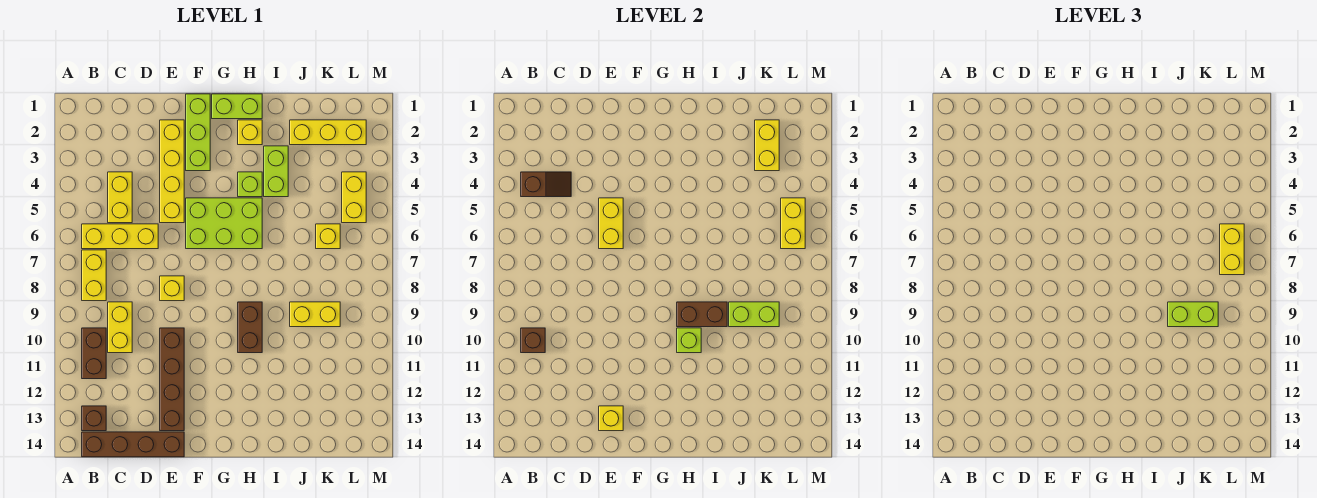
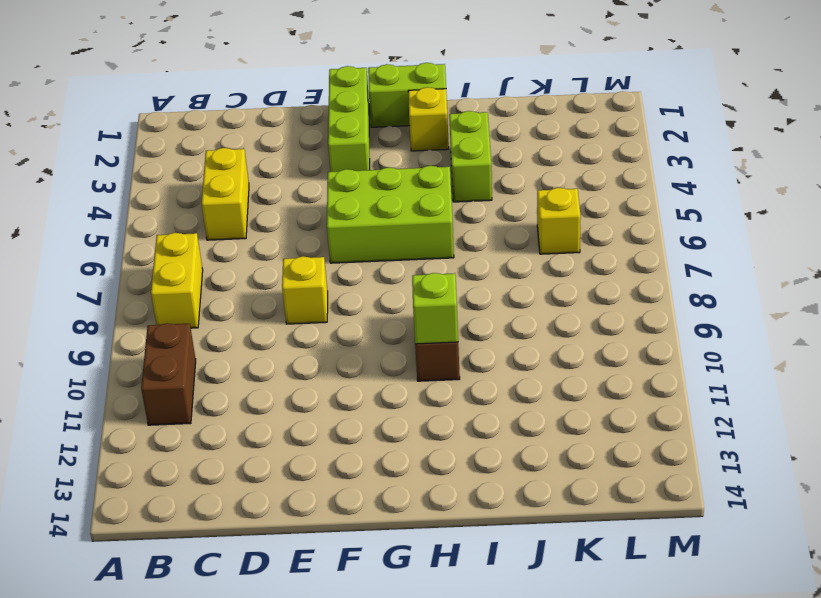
none -> yellow 1x3 brick [82,224,158,249]
none -> brown 1x1 brick [82,406,106,431]
none -> brown 1x4 brick [82,432,184,457]
none -> yellow 1x2 brick [108,302,132,353]

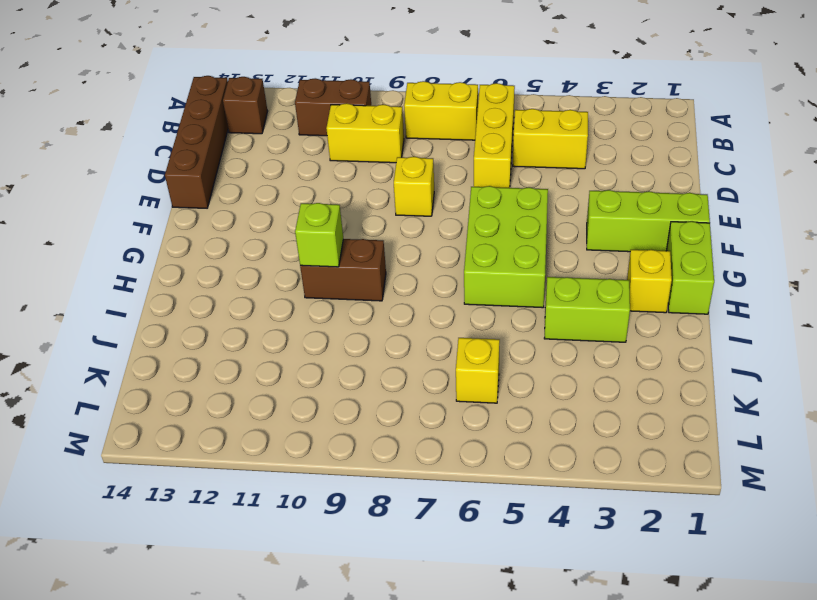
none -> yellow 1x4 brick [160,120,184,223]
none -> brown 1x4 brick [160,328,184,431]
none -> lime 1x1 brick [238,172,262,197]
none -> yellow 1x3 brick [290,120,366,145]

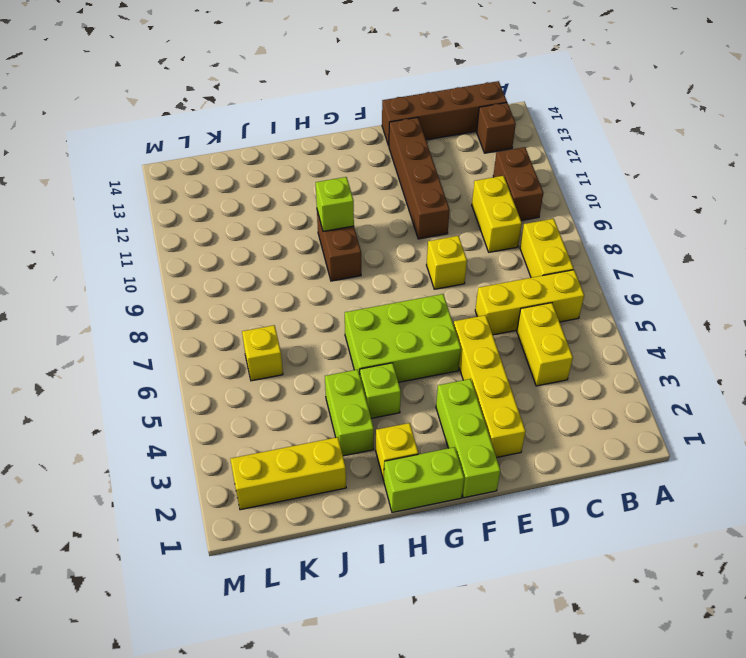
none -> yellow 1x2 brick [290,302,340,327]
none -> yellow 1x2 brick [342,172,366,223]
none -> brown 1x2 slope [521,172,571,197]
none -> brown 1x1 brick [521,328,545,353]

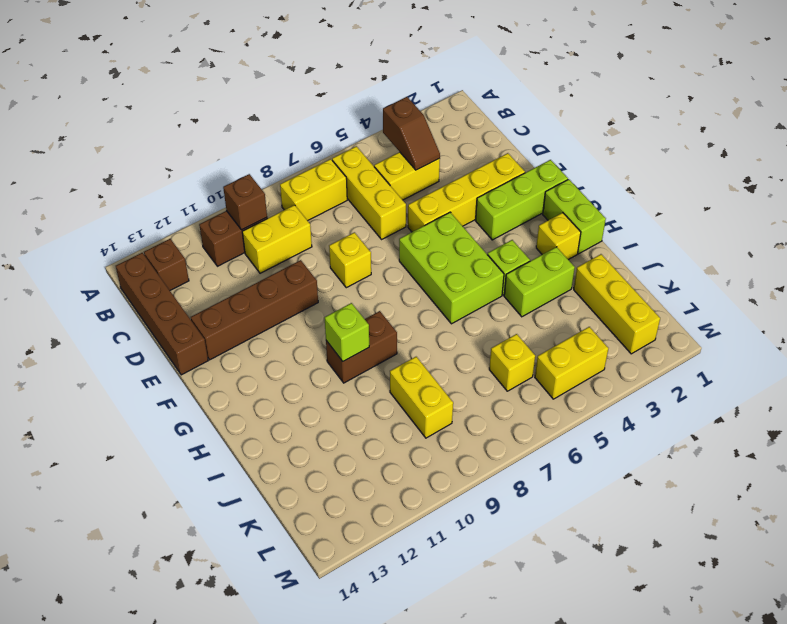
none -> yellow 1x2 brick [599,198,623,249]
none -> yellow 1x1 brick [599,406,623,431]
none -> brown 1x2 brick [677,302,727,327]
none -> lime 1x2 brick [729,302,779,327]

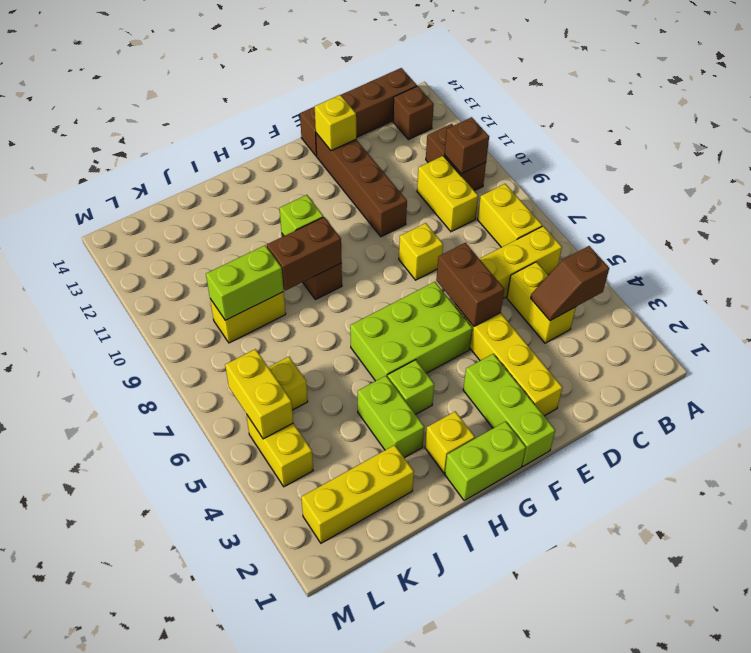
brown 1x2 brick [436,243,504,326] -> yellow 1x2 brick [599,198,623,249]
none -> yellow 1x2 brick [755,120,779,171]
none -> lime 1x2 brick [1168,302,1218,327]
none -> yellow 1x2 brick [1220,224,1244,275]

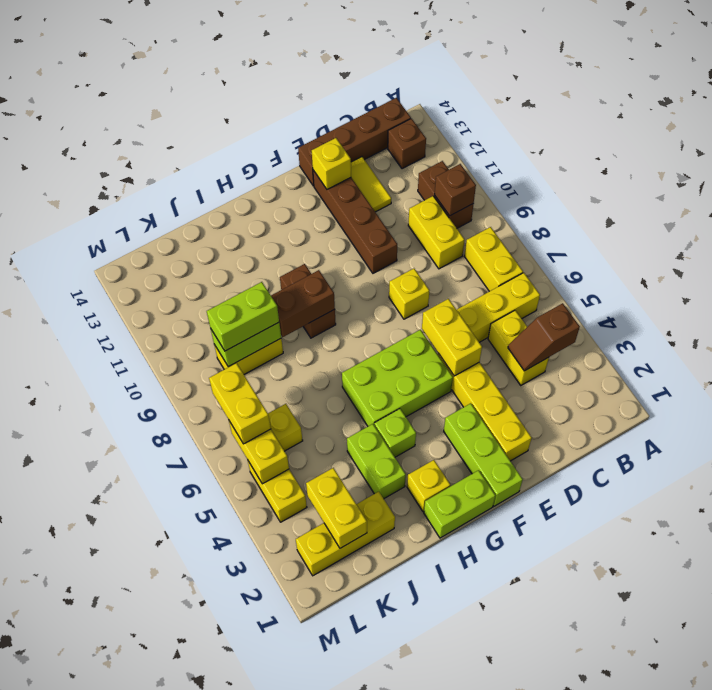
yellow 1x2 tile [351,157,391,212] -> none
none -> lime 1x1 brick [677,328,701,353]

